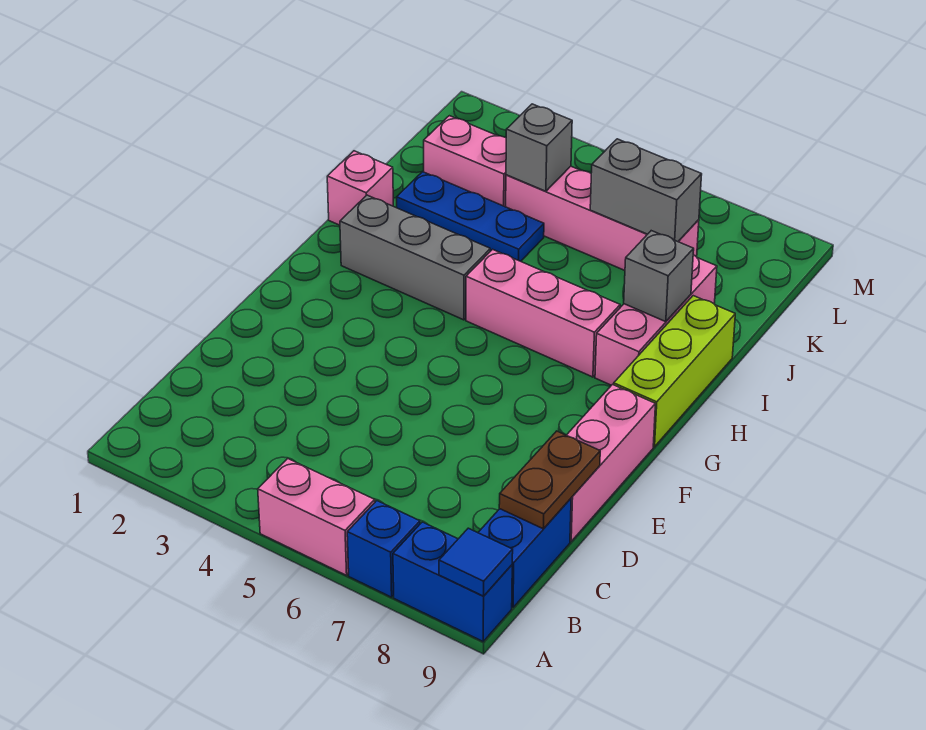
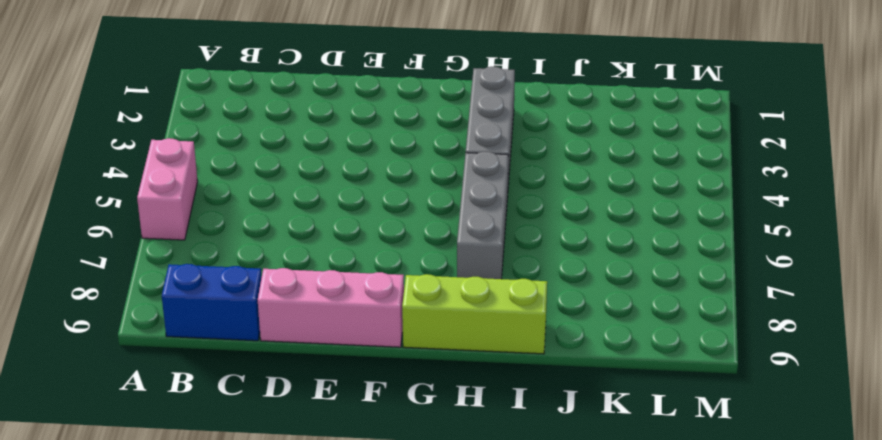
grey 1x3 brick [457,152,508,279] -> pink 1x3 brick [466,249,620,377]
none -> blue 1x1 brick [347,501,420,597]
none -> blue 1x2 brick [393,522,512,641]
none -> pink 1x3 brick [595,255,717,385]

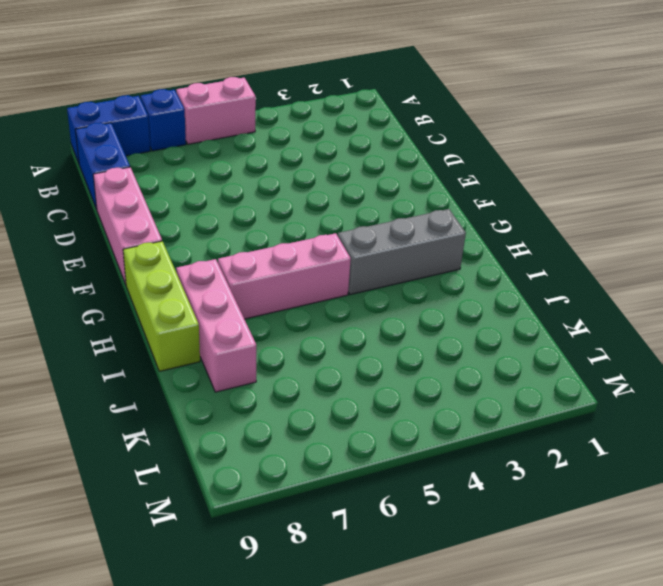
none -> pink 1x1 brick [327,151,393,225]
none -> blue 1x3 plate [397,172,544,261]
none -> pink 1x2 brick [424,116,506,207]

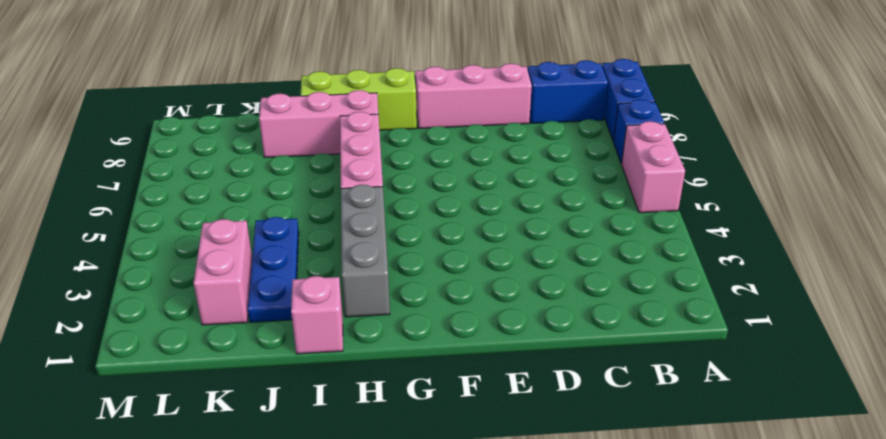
none -> pink 1x4 brick [506,166,699,270]
none -> blue 1x1 tile [439,528,513,596]
none -> brown 1x2 plate [499,431,600,529]

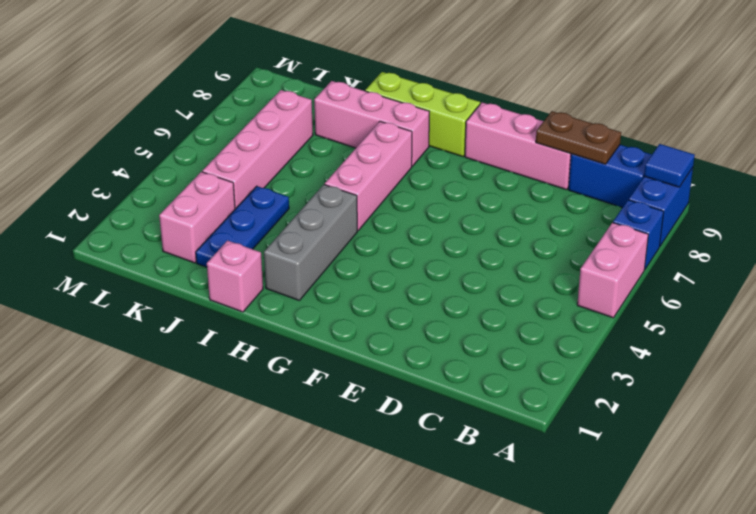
none -> grey 1x1 brick [624,231,694,322]
none -> grey 1x1 brick [506,104,572,191]
none -> grey 1x2 brick [590,139,702,242]

